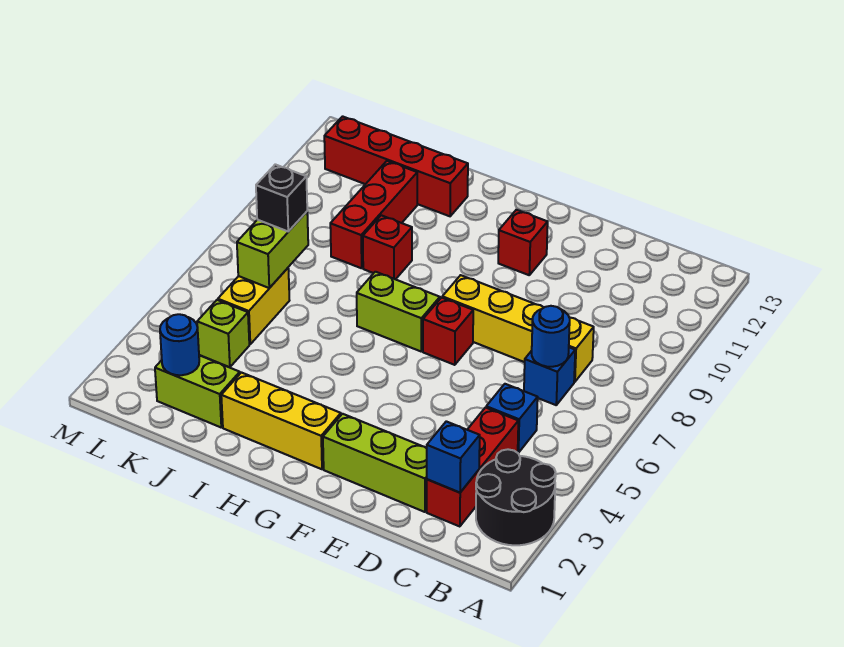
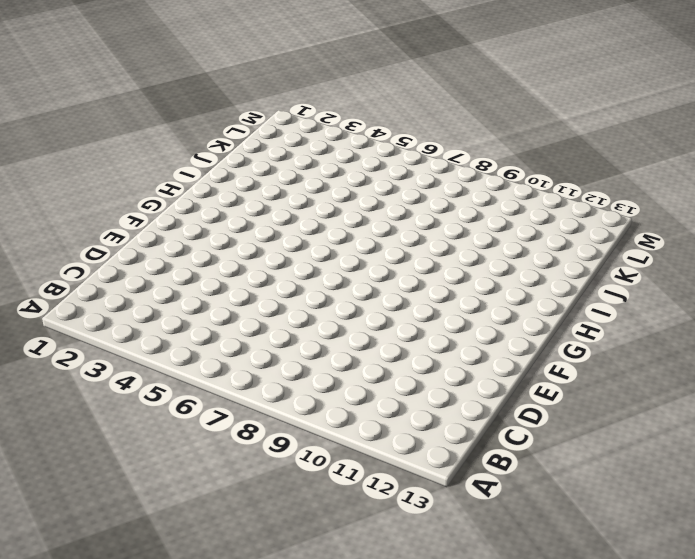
none -> black 2x2 round brick [476,449,556,545]
none -> red 1x3 brick [427,408,518,527]
none -> blue 1x1 brick [486,384,538,453]

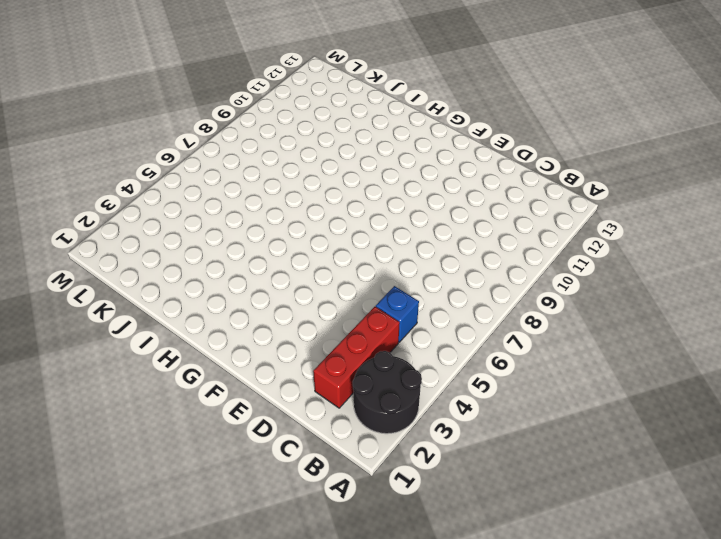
none -> blue 1x1 brick [524,347,575,405]
none -> yellow 1x4 brick [442,275,594,382]
none -> lime 1x3 brick [323,414,427,512]

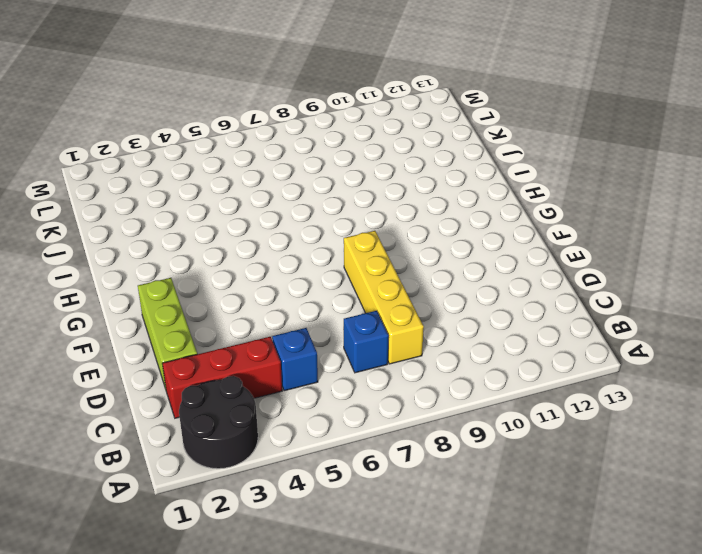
none -> red 1x1 brick [423,298,473,365]
none -> red 1x1 brick [498,210,548,275]
none -> yellow 1x3 brick [221,373,341,469]

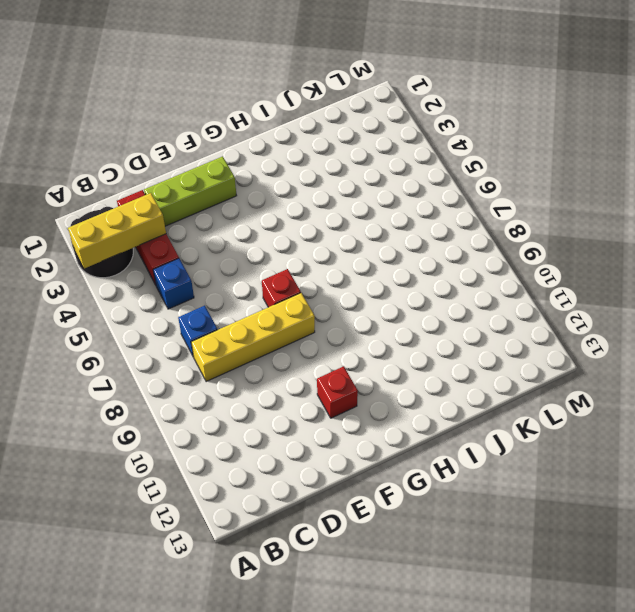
yellow 1x3 brick [68,193,166,268] -> yellow 1x3 brick moved to [221,373,341,469]
none -> lime 1x2 brick [357,272,440,351]
none -> red 1x1 brick [363,215,412,279]
none -> red 1x4 brick [324,116,468,216]

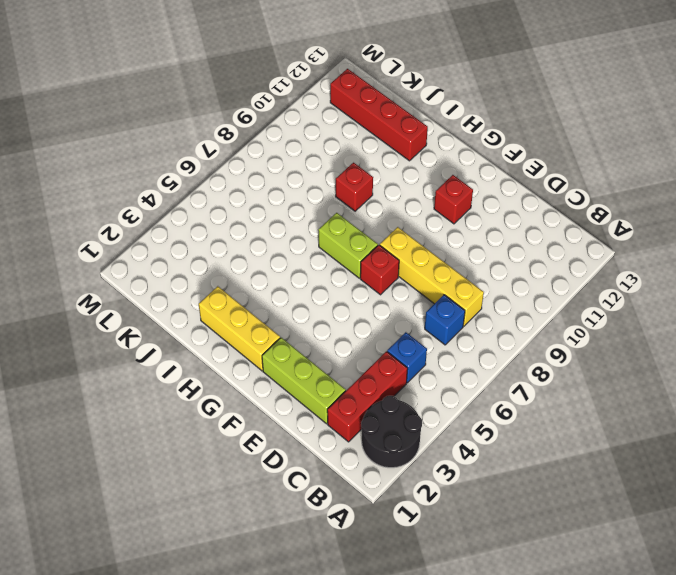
none -> lime 1x2 brick [155,355,240,427]
none -> red 1x3 brick [330,161,417,268]
none -> lime 1x1 brick [197,300,249,367]

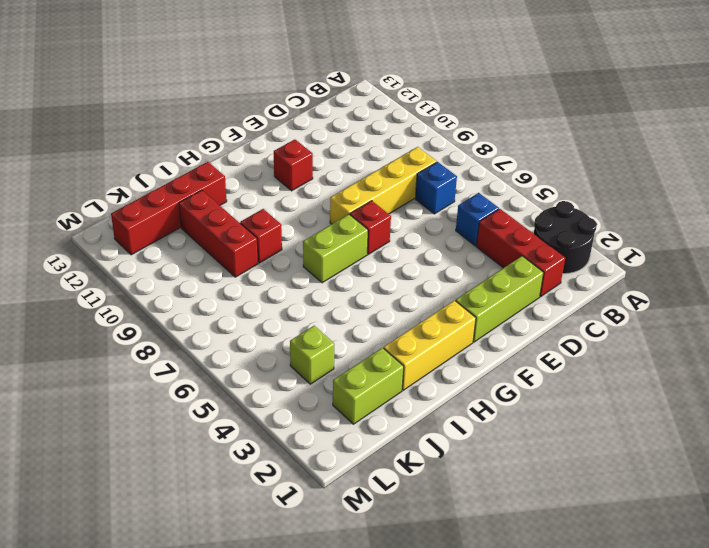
none -> yellow 1x2 brick [218,268,289,344]
none -> blue 1x1 brick [427,421,480,493]
none -> blue 1x1 round brick [532,306,570,367]

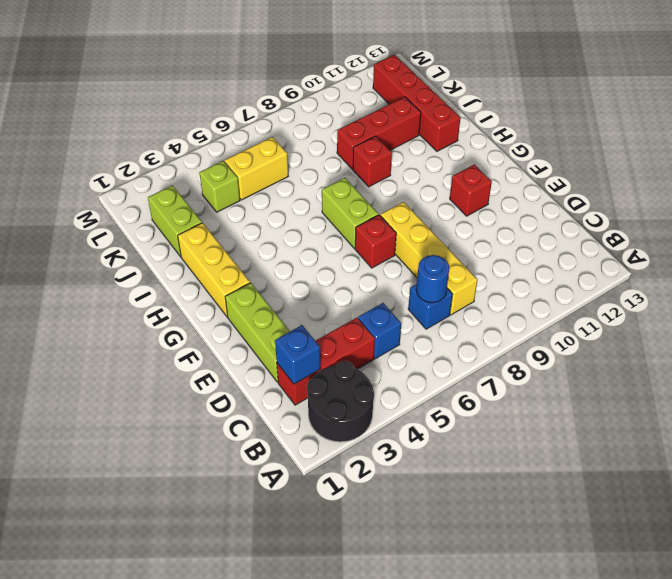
none -> blue 1x1 round brick [160,314,199,375]
none -> lime 1x2 brick [237,212,308,288]
none -> black 1x1 brick [256,164,307,231]

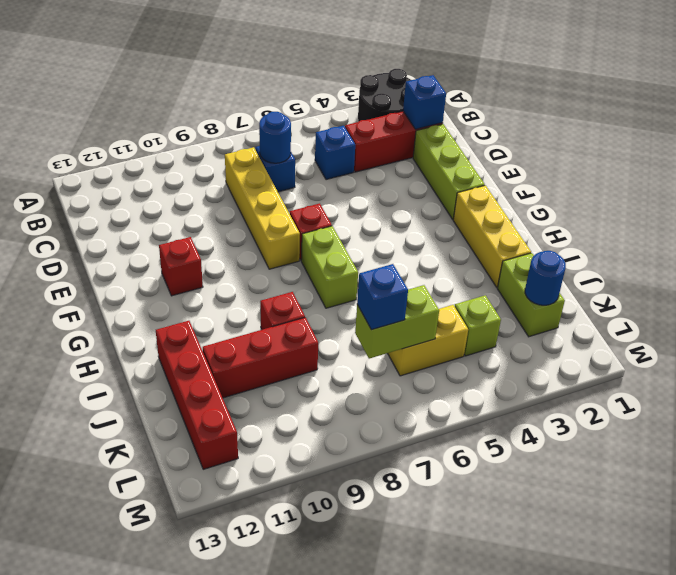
blue 1x1 brick [357,264,408,330] -> black 1x1 brick [256,164,307,231]

